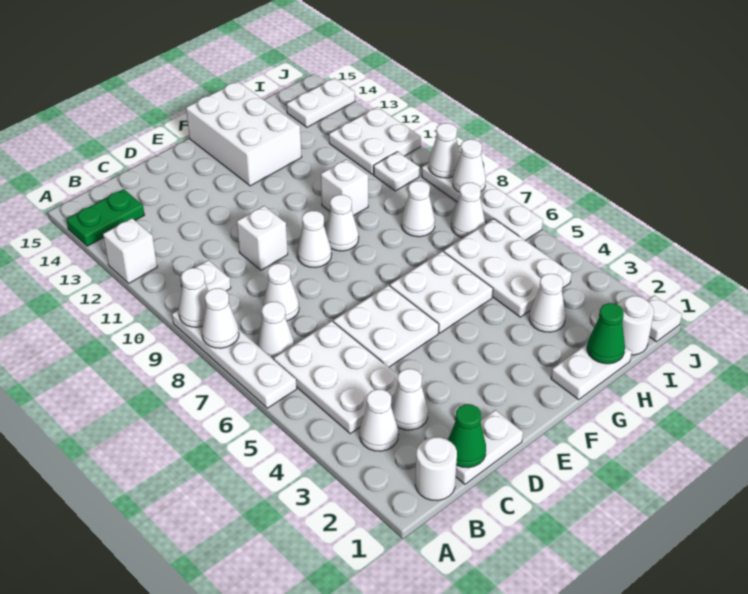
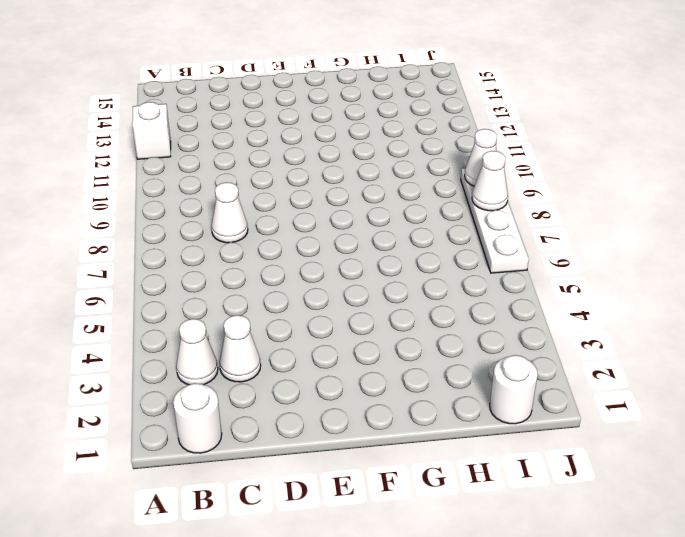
none -> white 1x4 plate [172,310,297,408]
none -> green 1x2 plate [66,189,144,246]
none -> white 2x3 plate [274,321,398,433]
none -> white 1x1 cone [257,302,294,359]

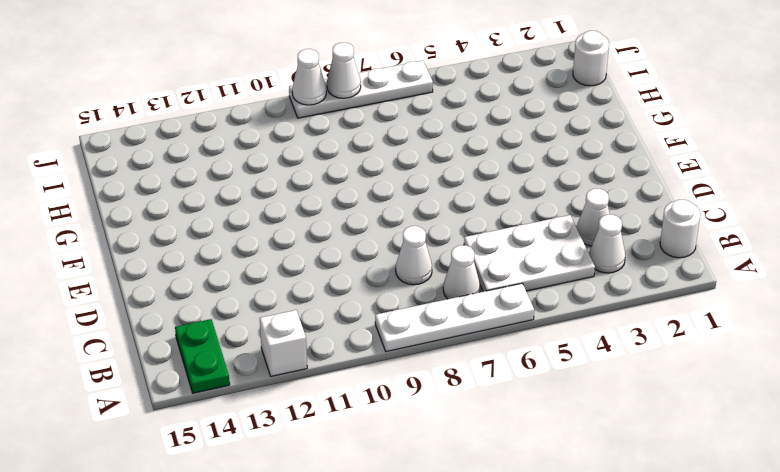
none -> white 1x1 plate [180,260,231,291]
none -> white 1x2 plate [456,410,523,484]
none -> white 2x2 plate [333,285,439,367]
none -> white 1x1 brick [237,206,288,270]

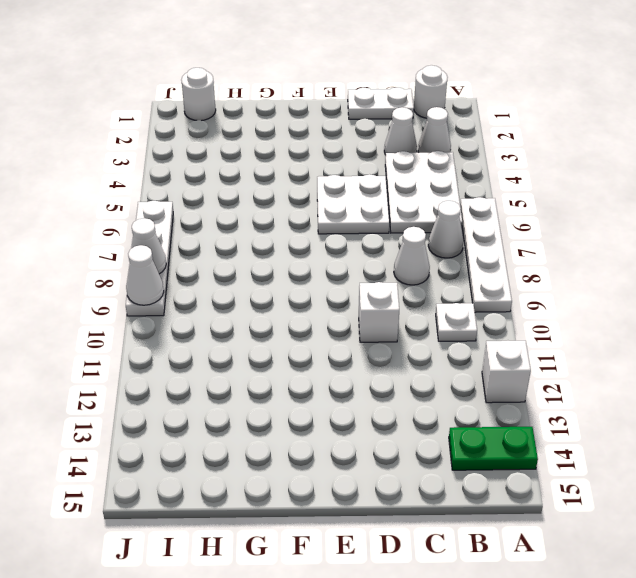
none -> white 1x1 cone [297,211,332,268]
none -> white 2x2 plate [390,251,493,333]
none -> white 1x1 cone [325,195,359,251]
none -> white 2x3 brick [186,81,302,186]

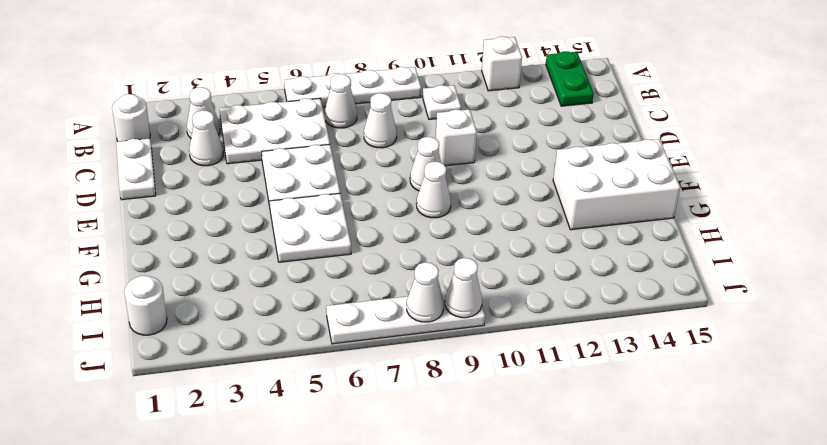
none -> white 1x2 plate [551,344,632,400]
none -> white 1x1 brick [321,160,368,216]
none -> white 1x1 cone [529,274,566,332]
none -> white 2x3 plate [444,219,572,317]

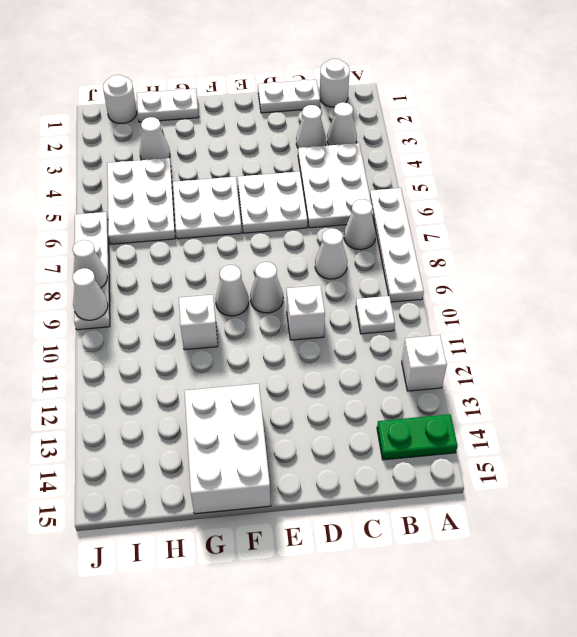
none -> white 1x1 cone [401,181,435,237]
none -> white 1x1 cone [451,183,485,238]
none -> white 1x1 plate [374,152,420,191]
none -> white 2x2 plate [329,107,421,174]

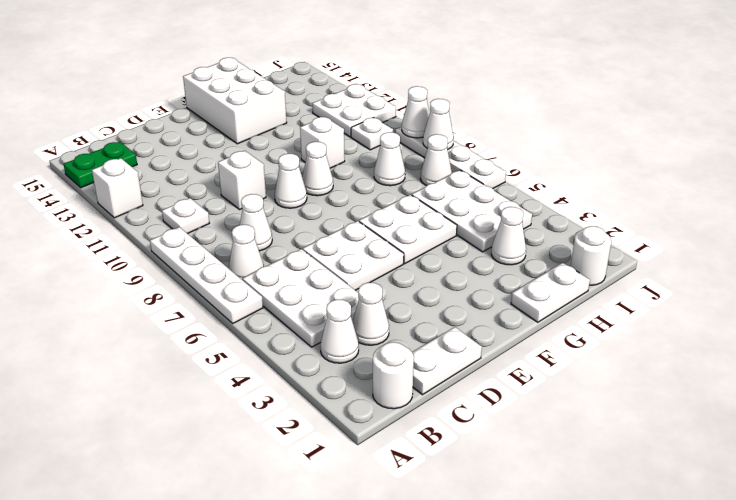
none -> white 1x2 plate [287,78,355,127]
none -> white 1x1 plate [647,295,682,342]
none -> white 1x1 cone [202,288,239,348]
none -> white 1x1 cone [178,268,209,327]

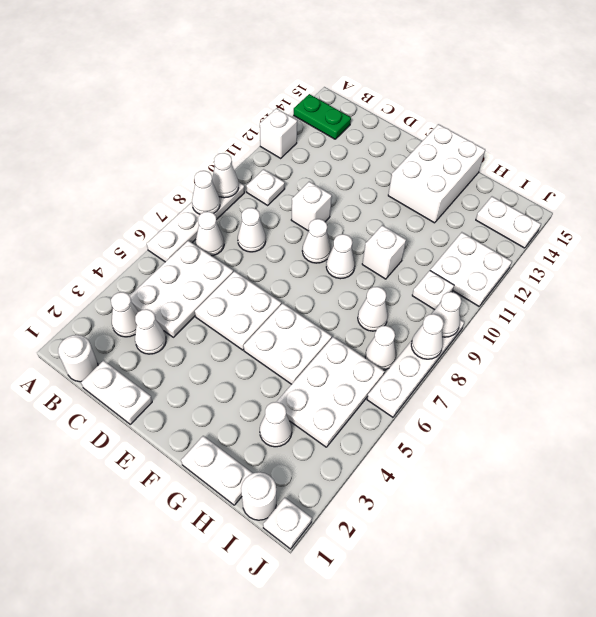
none -> green 1x1 cone [448,404,486,468]
none -> green 1x1 cone [587,303,625,364]

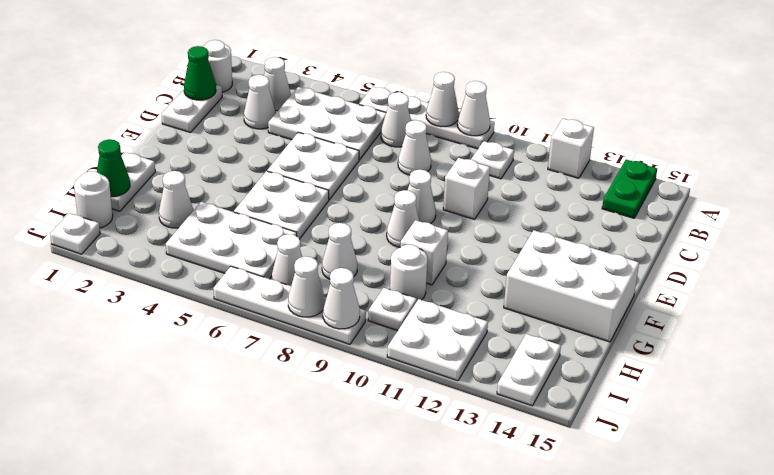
white 1x1 round brick [390,245,427,301] -> none

